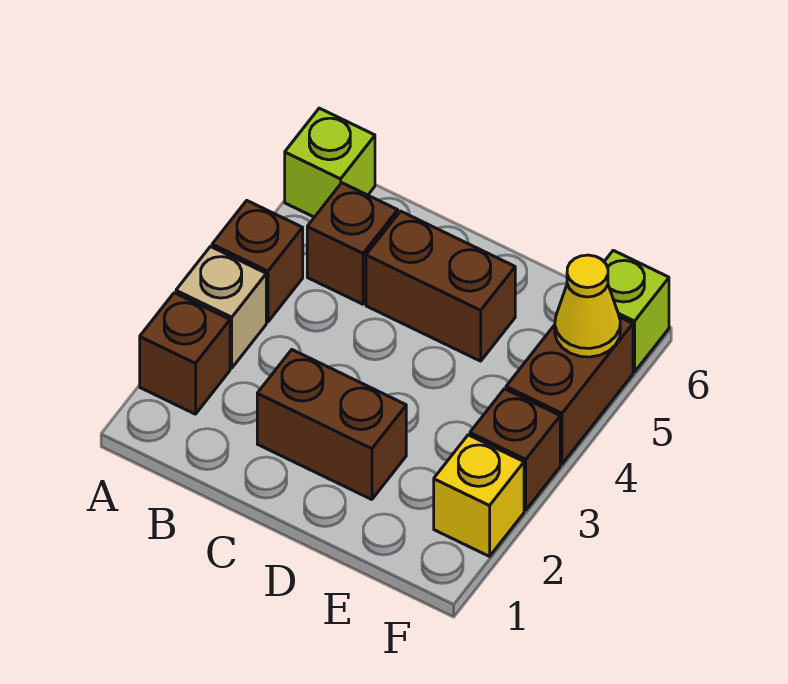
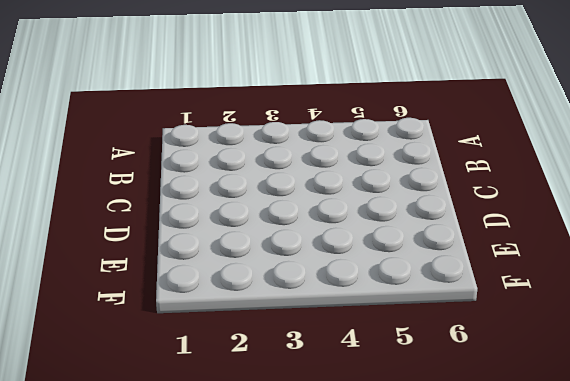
none -> brown 1x1 brick [140,293,230,414]
none -> tan 1x1 brick [176,247,266,368]
none -> brown 1x1 brick [212,201,303,322]

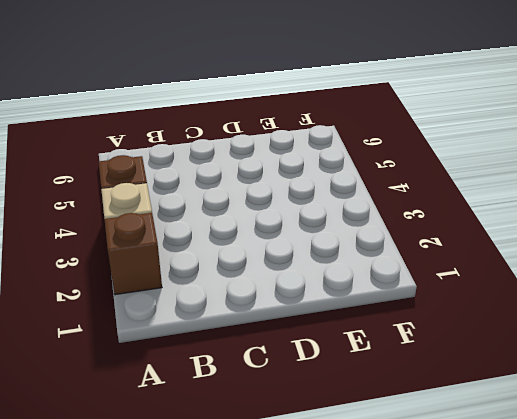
none -> lime 1x1 brick [285,108,375,217]
none -> brown 1x1 brick [307,183,398,304]
none -> brown 1x2 brick [257,350,406,500]

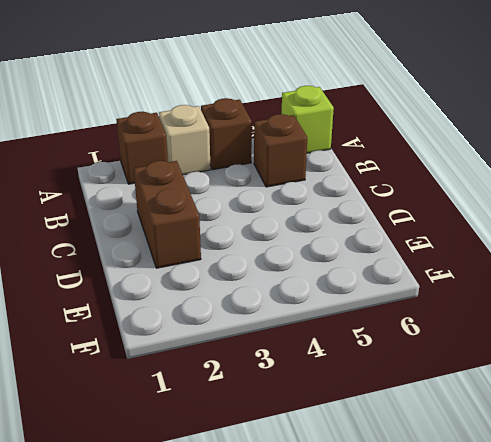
none -> brown 1x2 brick [366,211,515,361]
none -> yellow 1x1 brick [434,435,524,556]
none -> brown 1x1 brick [470,389,560,510]

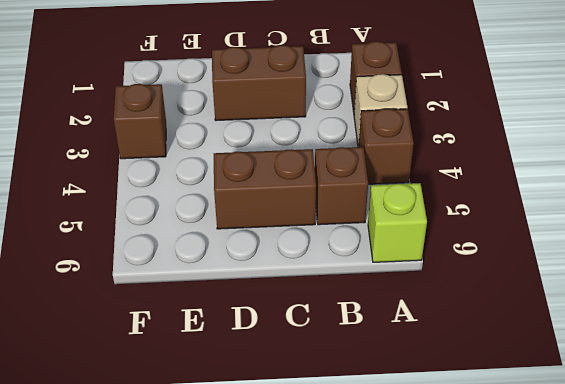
none -> yellow 1x1 brick [434,435,524,556]
none -> brown 1x2 brick [506,317,633,464]
none -> lime 1x1 brick [604,250,669,372]

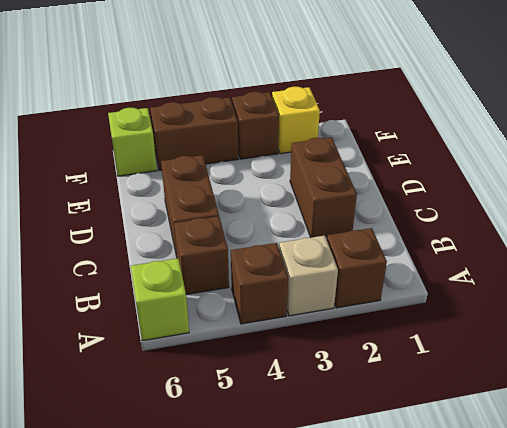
none -> yellow 1x1 cone [555,255,620,357]

